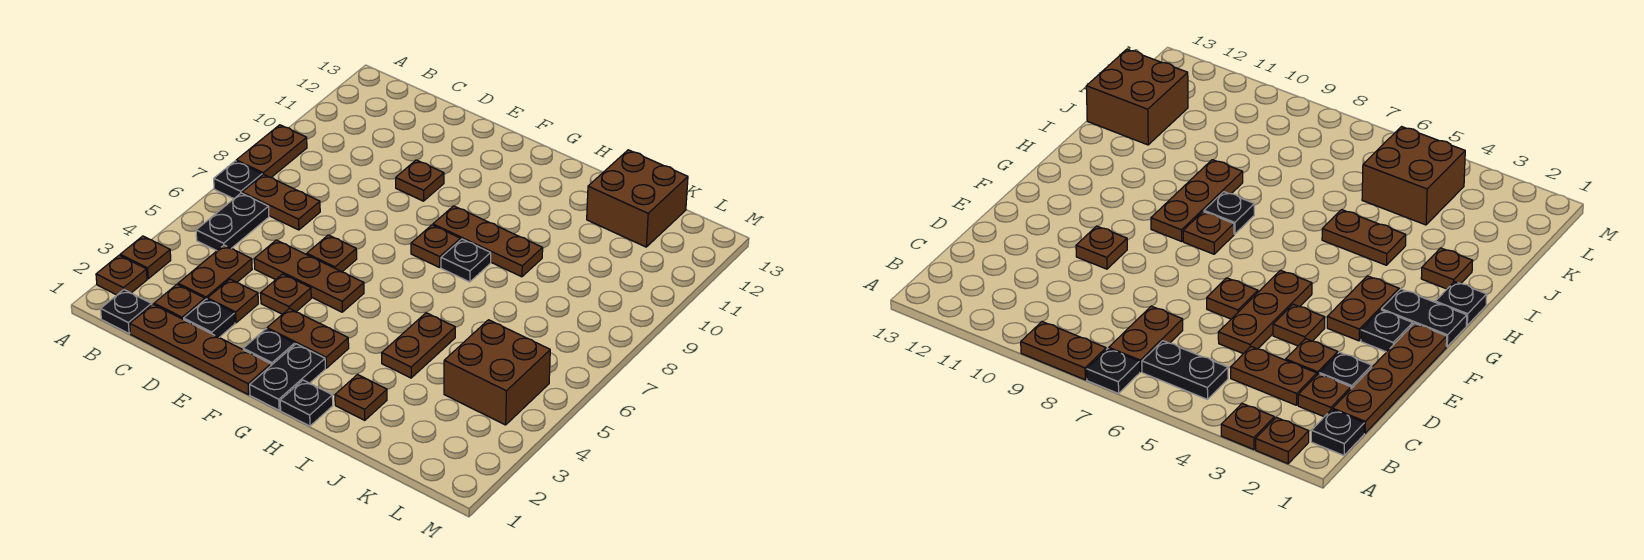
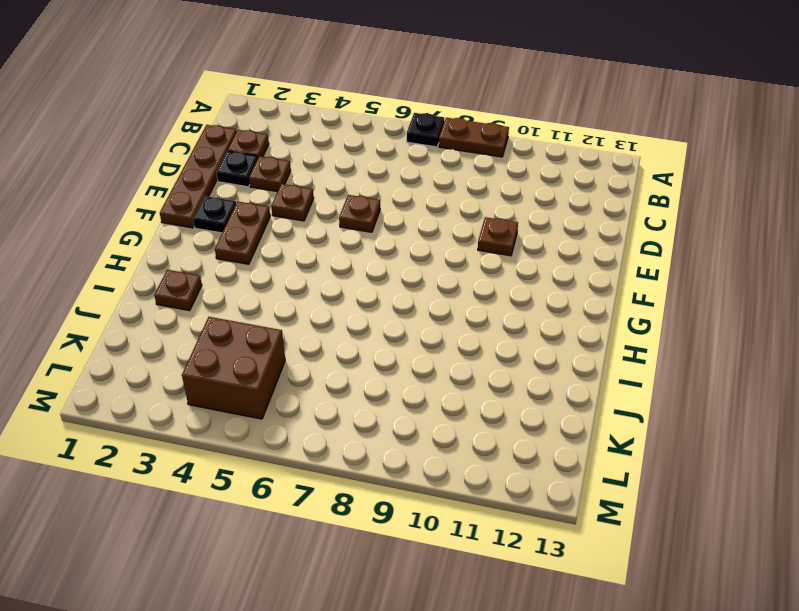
none -> brown 1x1 plate [96,255,147,295]
none -> brown 1x1 plate [120,236,171,279]
none -> black 1x1 plate [101,290,152,333]

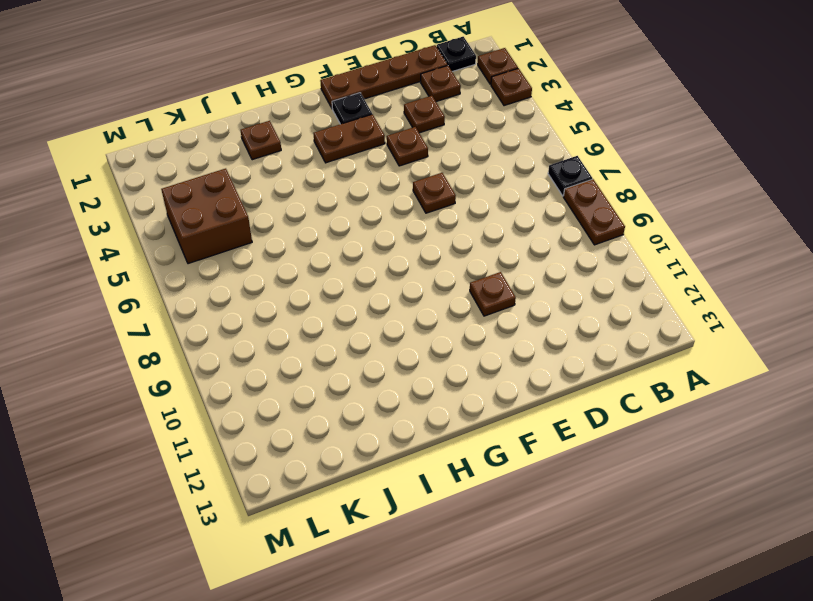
none -> black 1x2 plate [196,193,269,251]
none -> brown 1x2 plate [242,174,320,230]
none -> brown 1x2 plate [178,245,252,300]

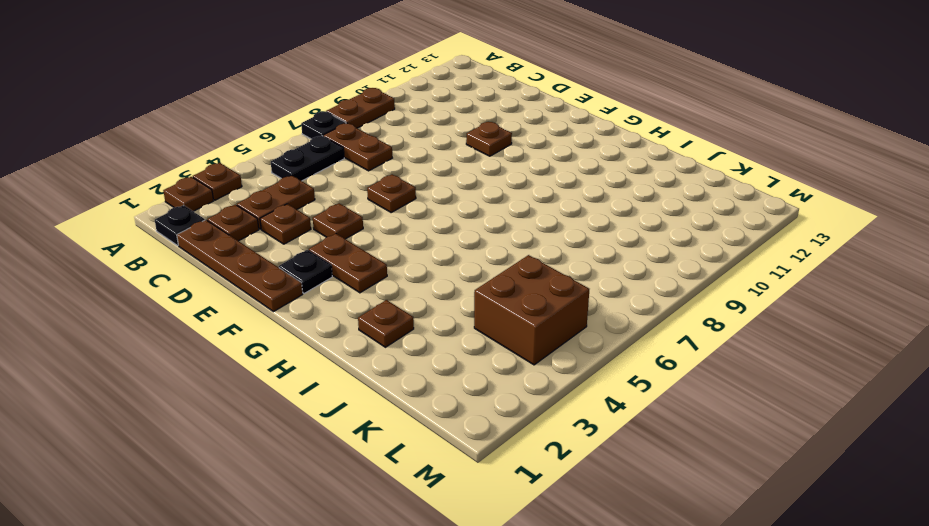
none -> black 1x1 plate [184,299,235,337]
none -> brown 1x3 plate [254,240,364,312]
none -> black 1x2 plate [250,344,325,410]

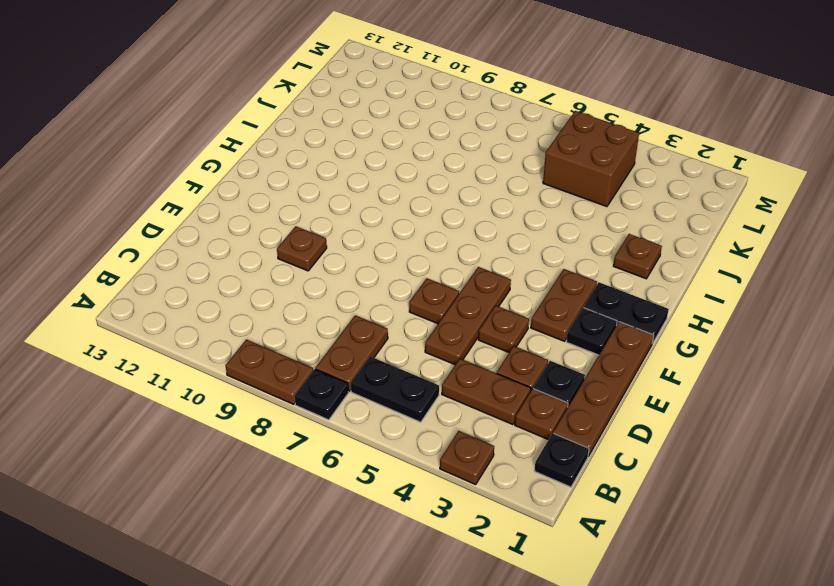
none -> brown 1x1 plate [96,255,147,295]
none -> brown 1x1 plate [411,225,460,267]
none -> brown 1x3 plate [433,206,543,277]

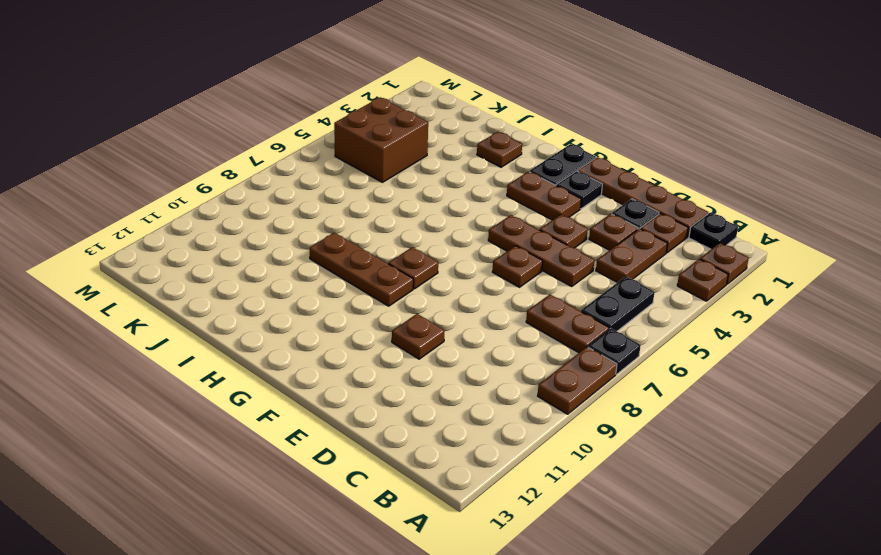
none -> black 1x1 plate [280,380,333,426]
none -> black 1x1 plate [441,239,491,282]
none -> brown 1x2 plate [382,313,455,378]

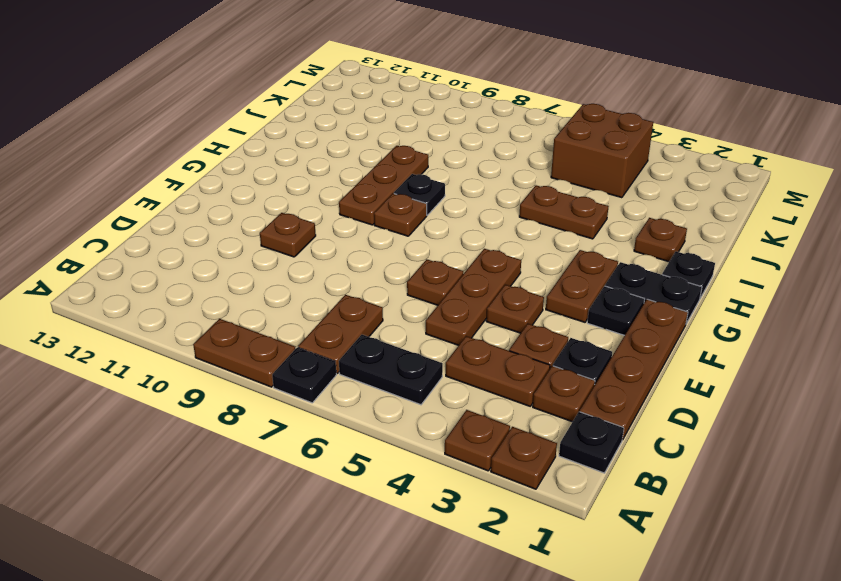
none -> brown 2x2 brick [587,150,688,247]

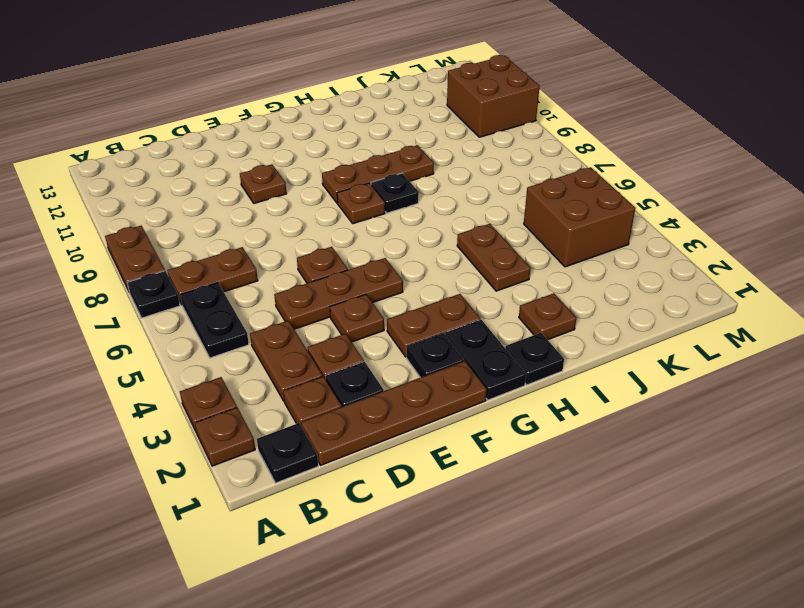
brown 2x2 brick [447,55,540,137] -> brown 2x2 brick moved to [587,150,688,247]

